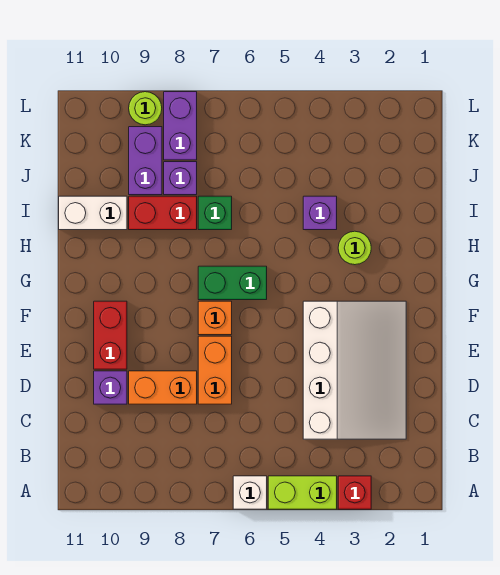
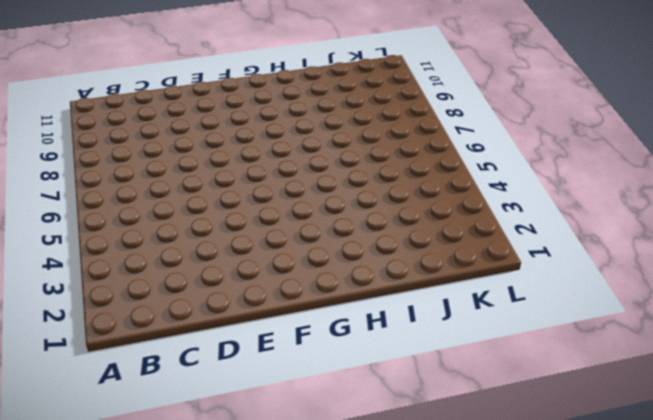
none -> red 1x1 brick [338,476,371,509]
none -> lime 1x2 brick [268,476,337,509]
none -> white 1x1 brick [233,476,267,509]

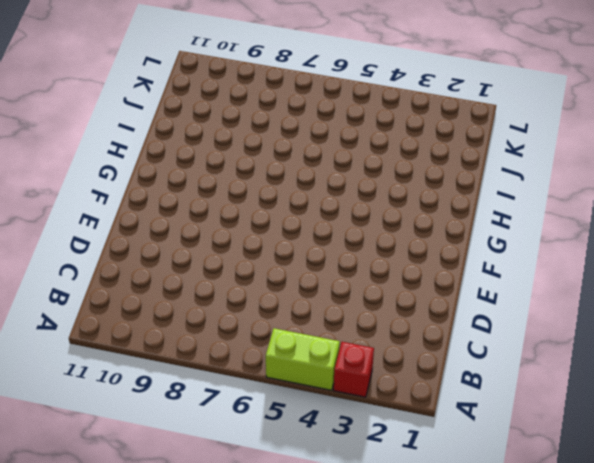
none -> white 1x1 brick [233,476,267,509]
none -> white 3x4 slope [303,301,406,439]
none -> orange 1x2 brick [198,336,232,404]

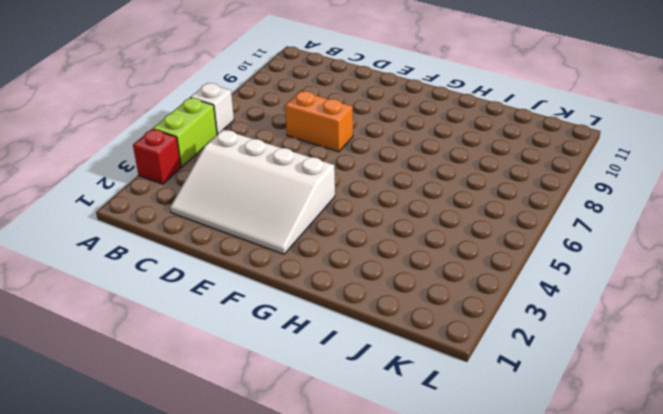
none -> orange 1x2 brick [129,371,197,404]
none -> purple 1x1 brick [94,371,127,404]
none -> red 1x2 brick [94,301,127,369]

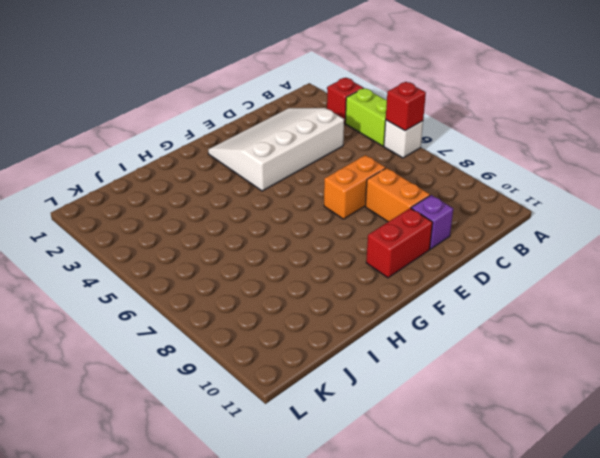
red 1x1 brick [386,82,426,131] -> none
none -> orange 1x1 brick [198,301,232,335]
none -> green 1x2 brick [198,266,267,300]
none -> lime 1x1 round brick [338,231,371,265]

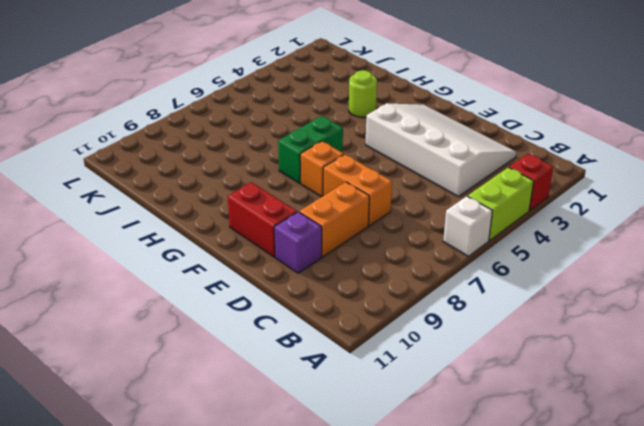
none -> purple 1x1 brick [303,196,337,230]
none -> green 1x1 brick [198,196,232,230]
none -> red 1x2 brick [129,196,197,230]

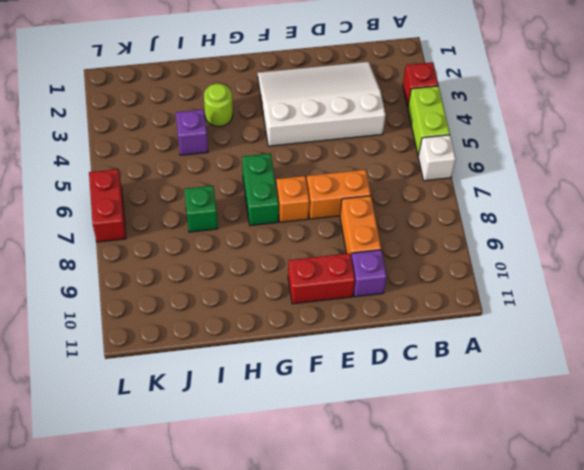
red 1x2 brick [89,169,126,242] -> red 1x2 brick moved to [129,196,197,230]
none -> white 1x2 brick [59,196,127,230]
none -> purple 1x1 brick [164,162,197,195]
none -> purple 1x2 brick [129,127,162,195]

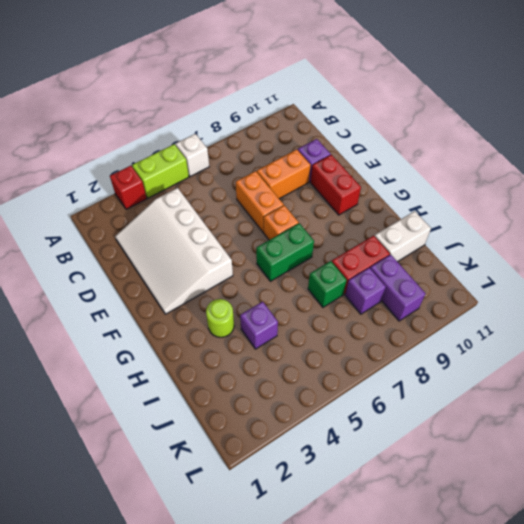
none -> purple 1x2 brick [164,92,197,160]
none -> lime 1x1 round brick [129,92,162,125]

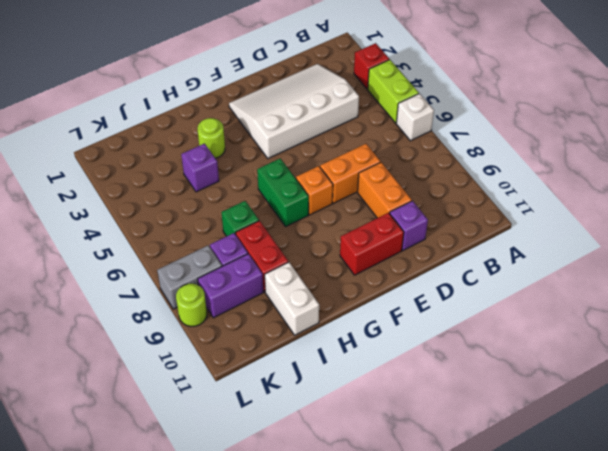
grey 1x2 brick [157,245,222,309] -> purple 1x2 brick [164,92,197,160]

